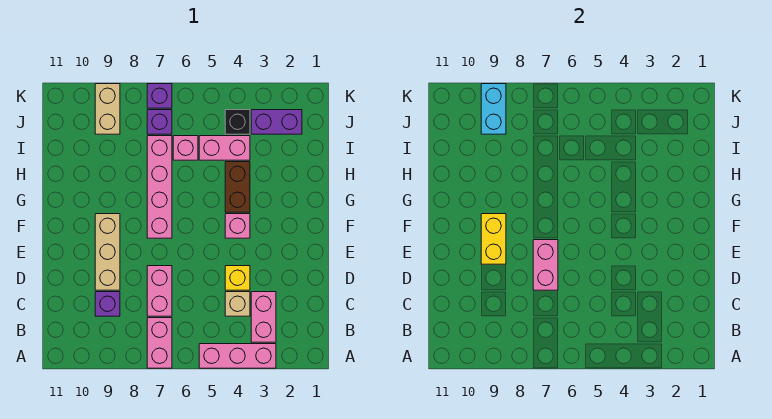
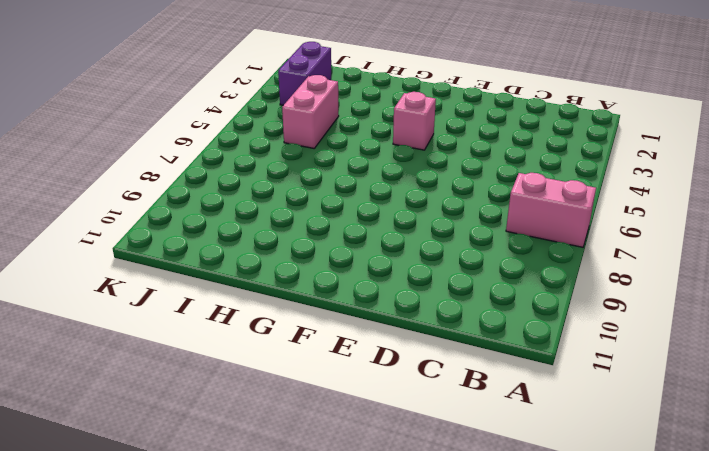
none -> pink 1x3 brick [199,344,276,368]
none -> pink 1x2 brick [251,292,276,342]
none -> tan 1x1 brick [225,292,250,316]

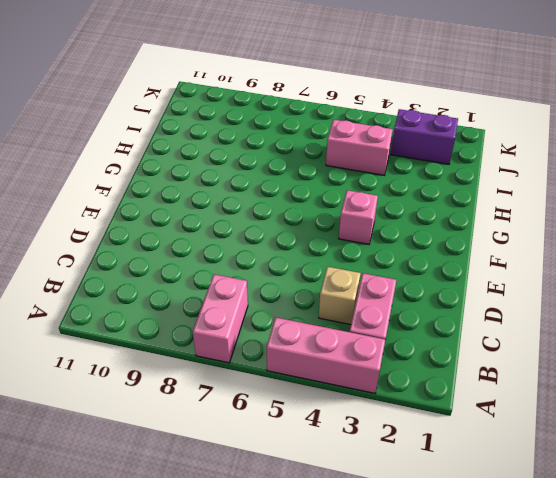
none -> pink 1x2 brick [147,266,172,316]
none -> purple 1x1 brick [95,292,120,316]
none -> yellow 1x1 brick [225,266,250,290]

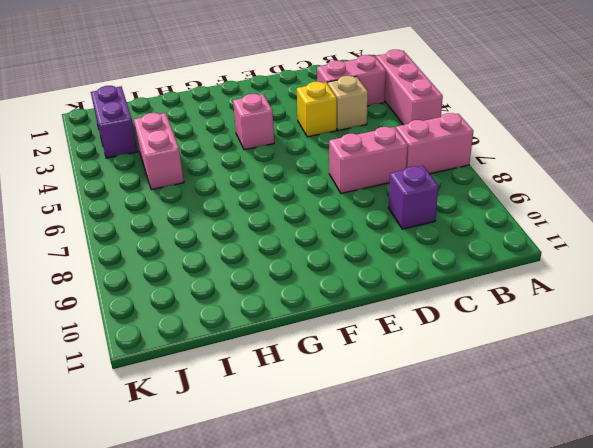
none -> tan 1x3 brick [95,214,120,290]
none -> pink 1x4 brick [147,136,172,238]
none -> brown 1x2 brick [225,162,250,212]

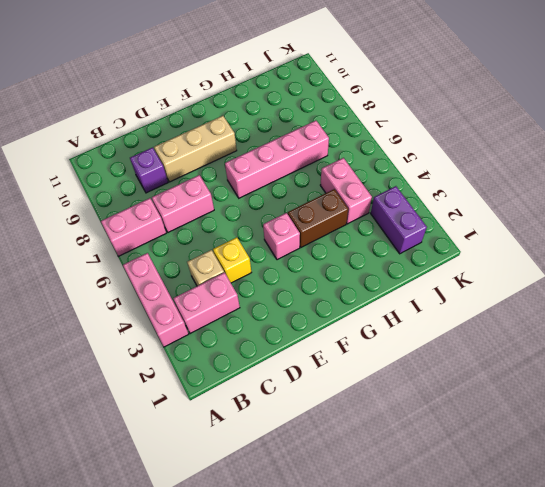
none -> pink 1x1 brick [173,136,198,160]
none -> black 1x1 brick [225,110,250,134]
none -> purple 1x1 brick [147,110,172,134]

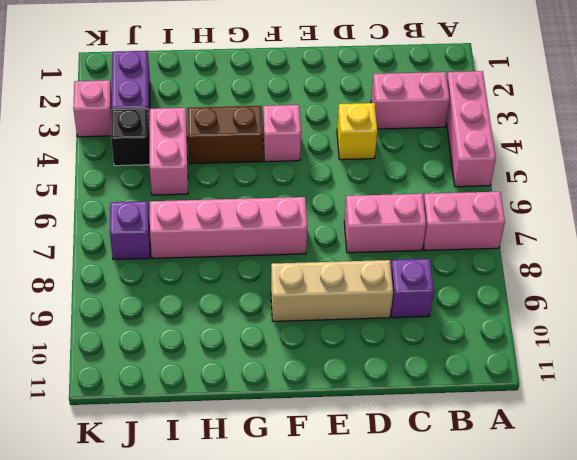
pink 1x1 brick [73,80,112,137] -> pink 1x1 brick moved to [173,136,198,160]
none -> tan 1x1 brick [225,292,250,316]
none -> tan 1x2 brick [95,84,120,134]
none -> purple 1x1 brick [147,84,172,108]

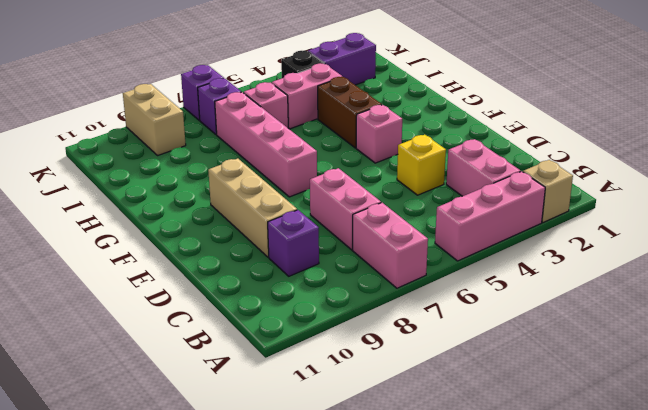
tan 1x1 brick [523,160,573,222] -> tan 1x1 brick moved to [225,292,250,316]
none -> pink 1x2 brick [533,240,558,290]
none -> yellow 1x2 brick [481,214,506,264]
none -> cyan 1x2 brick [481,84,506,134]

